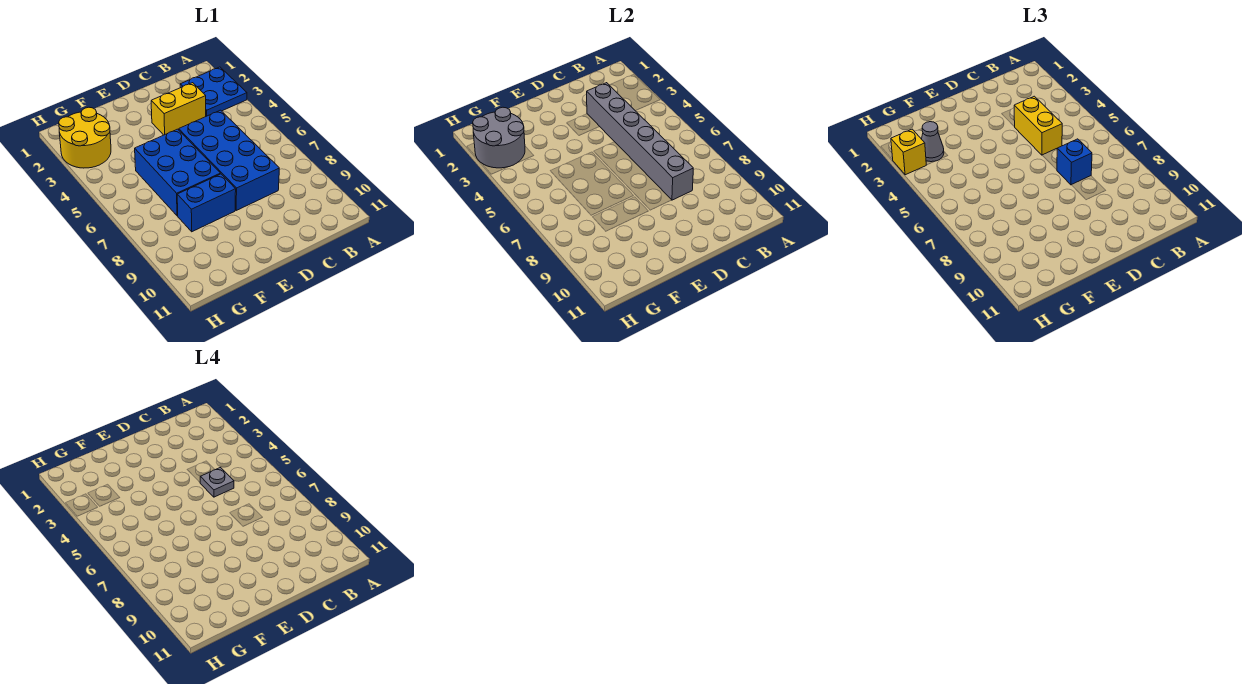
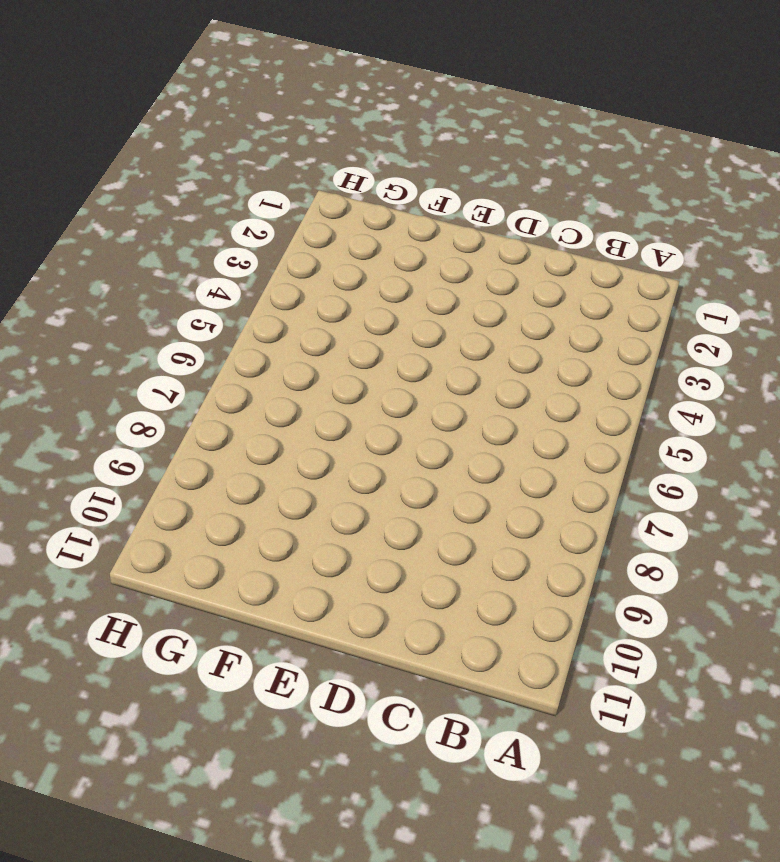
none -> blue 2x2 plate [180,67,247,116]
none -> yellow 1x2 brick [151,83,206,135]
none -> blue 2x4 brick [179,110,279,210]

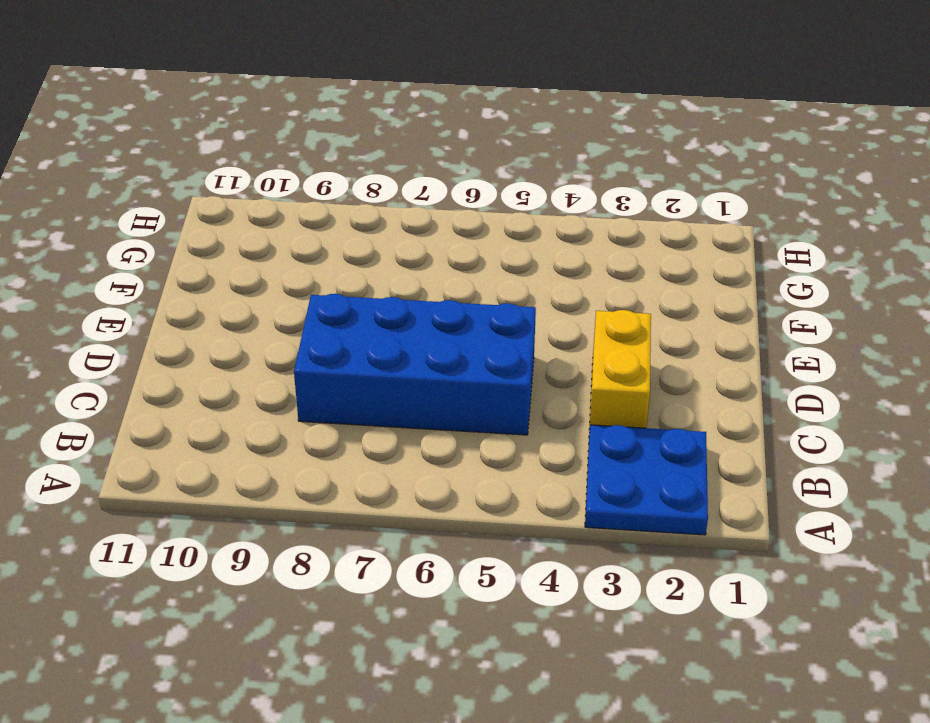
none -> blue 2x3 brick [135,129,220,216]
none -> blue 1x2 brick [177,174,236,232]
none -> yellow 2x2 round brick [59,107,111,168]

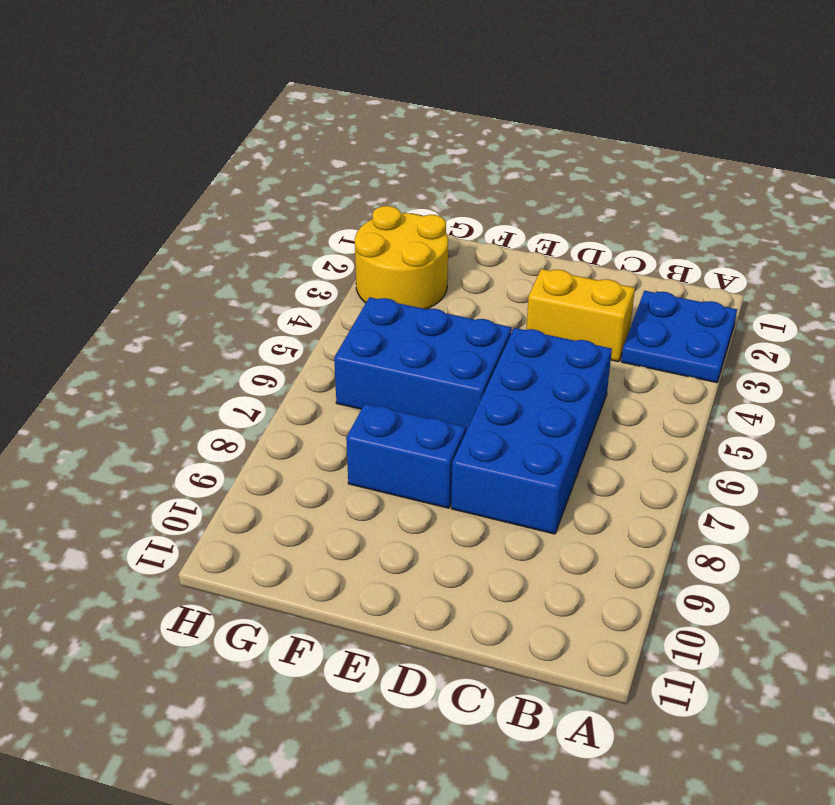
blue 2x3 brick [334,297,512,431] -> blue 2x3 brick turned to [135,129,220,216]
none -> grey 1x6 brick [587,83,693,200]
none -> grey 2x2 round brick [473,107,525,168]
none -> yellow 1x2 brick [1014,96,1062,155]

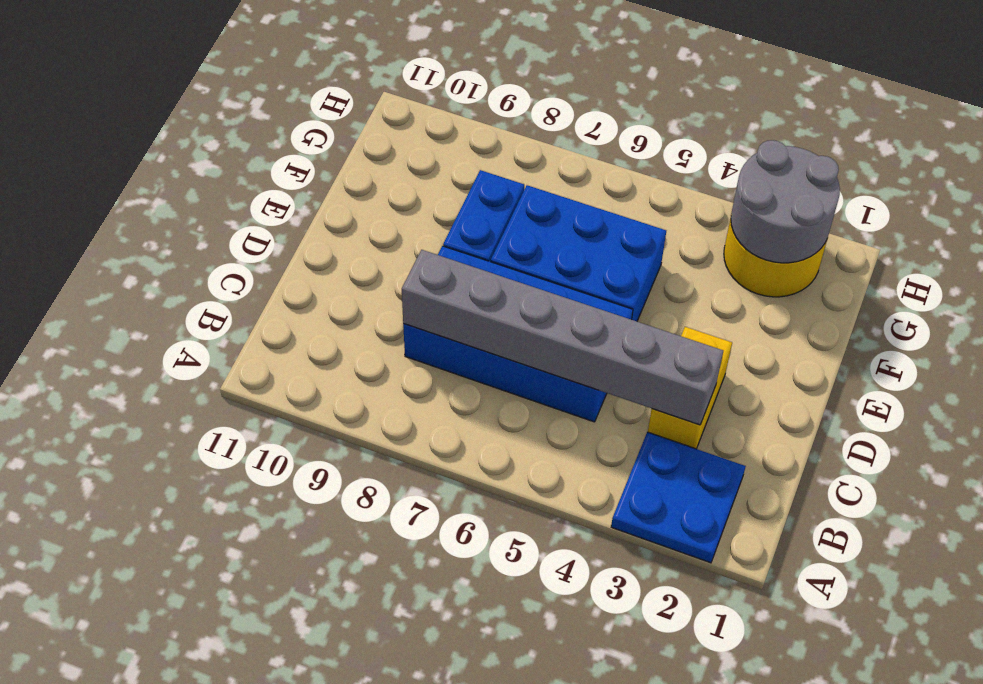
none -> yellow 1x2 brick [1014,96,1062,155]
none -> blue 1x1 brick [1057,139,1092,185]
none -> grey 1x1 cone [922,122,944,162]

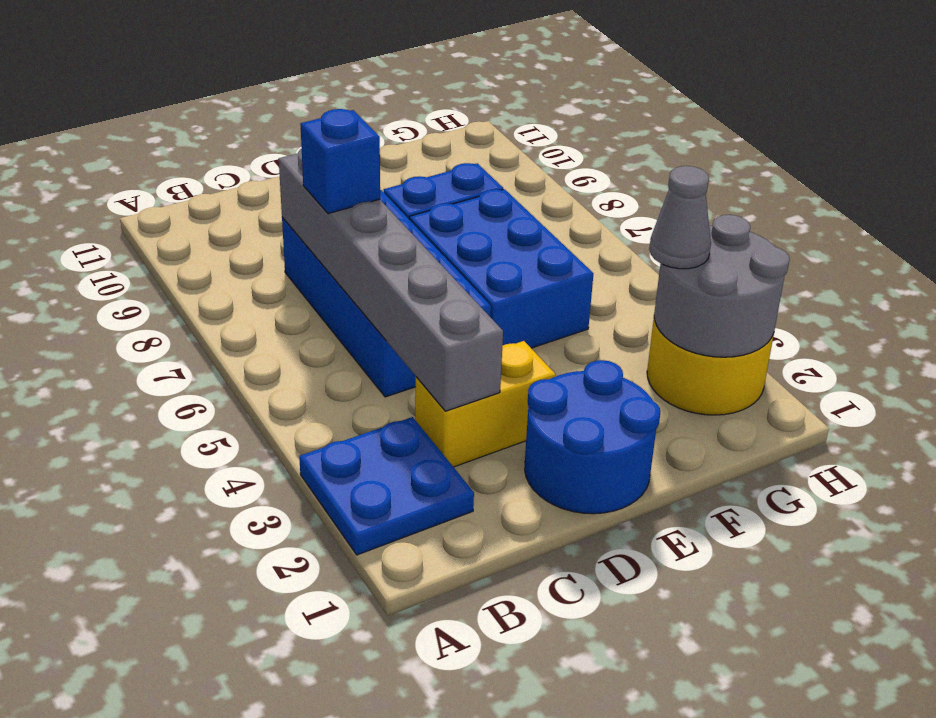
blue 2x2 round brick [525,360,660,514] -> none
none -> yellow 1x2 brick [1014,96,1062,155]
none -> yellow 1x1 brick [891,129,926,175]
none -> grey 1x1 plate [200,468,234,497]

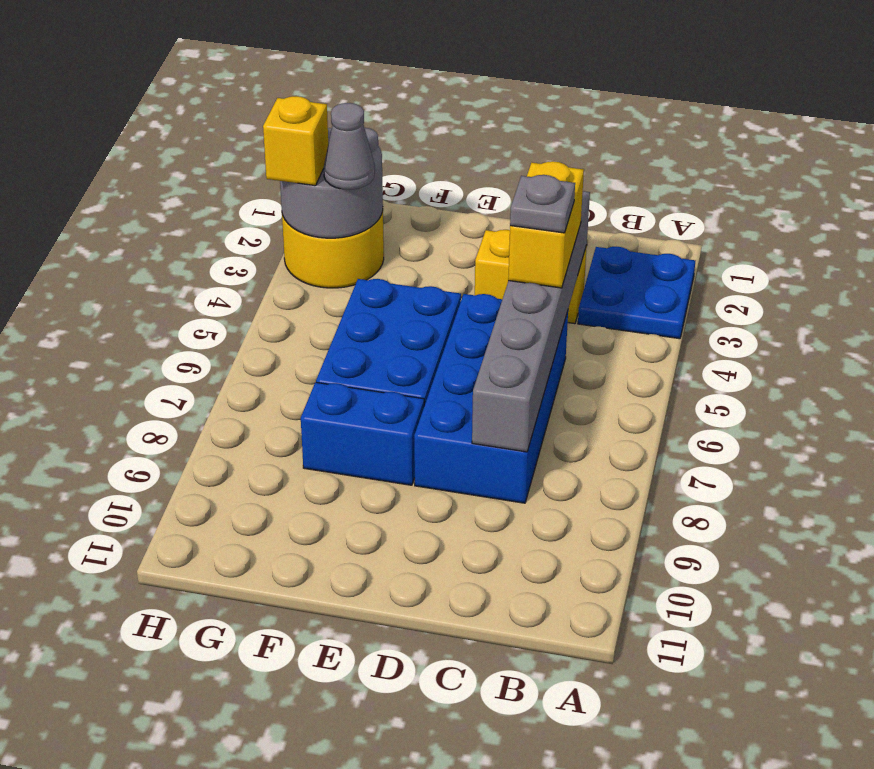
none -> blue 1x1 brick [1057,139,1092,185]

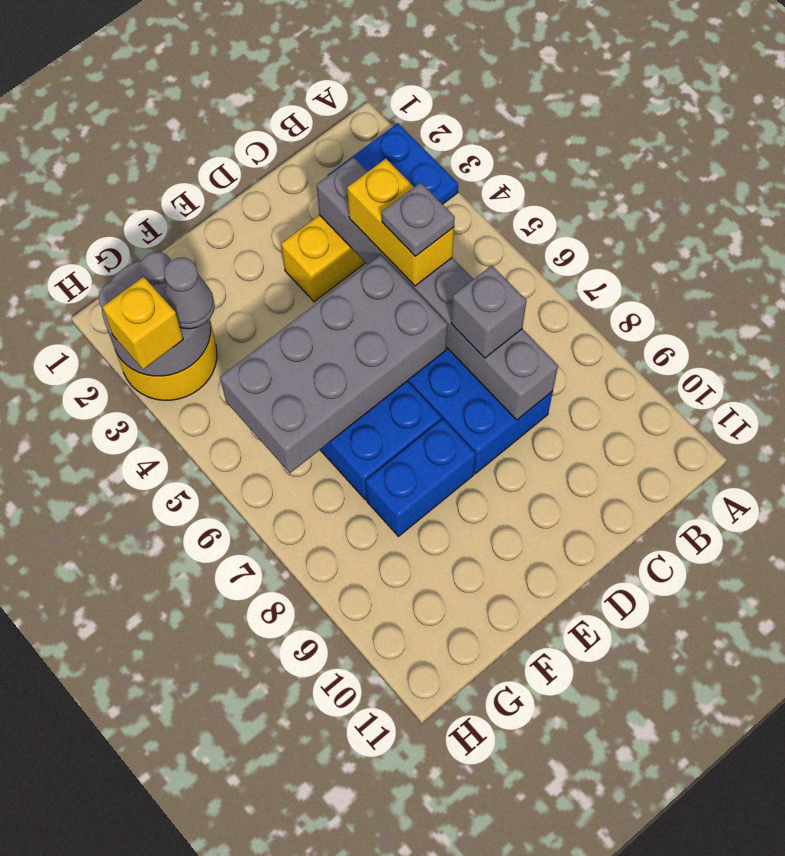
grey 1x1 brick [451,265,527,358] -> blue 1x1 brick [1057,139,1092,185]
grey 2x4 brick [220,255,448,473] -> none

